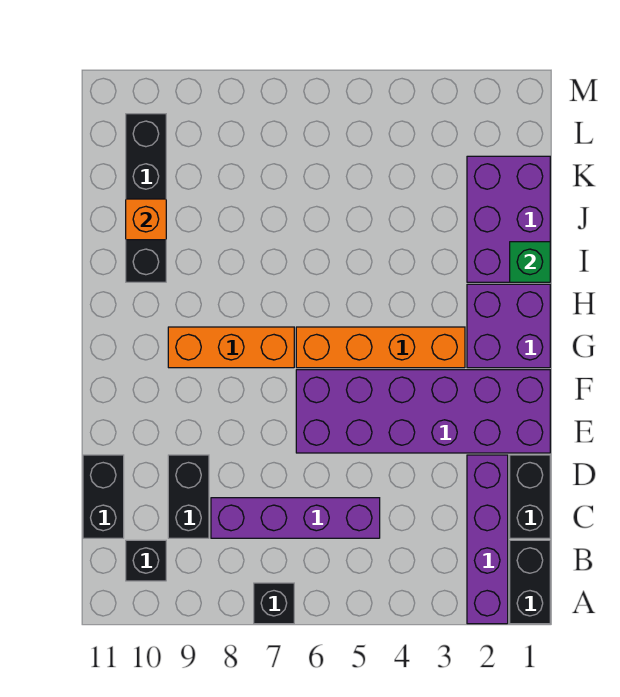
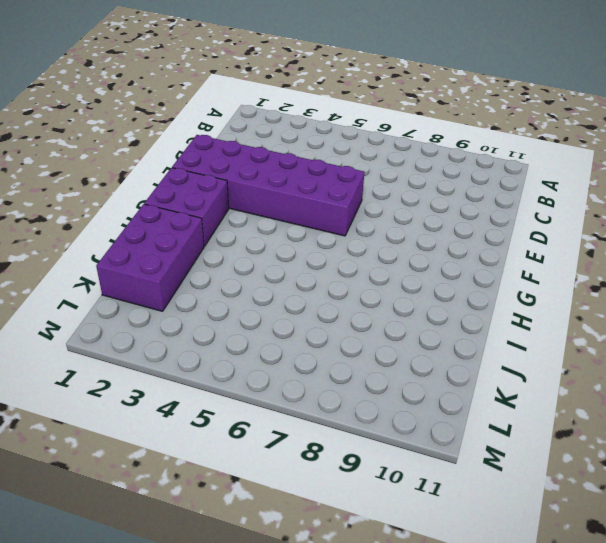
none -> black 1x2 brick [510,540,550,624]
none -> purple 1x4 brick [467,455,508,624]
none -> black 1x1 brick [254,583,294,624]

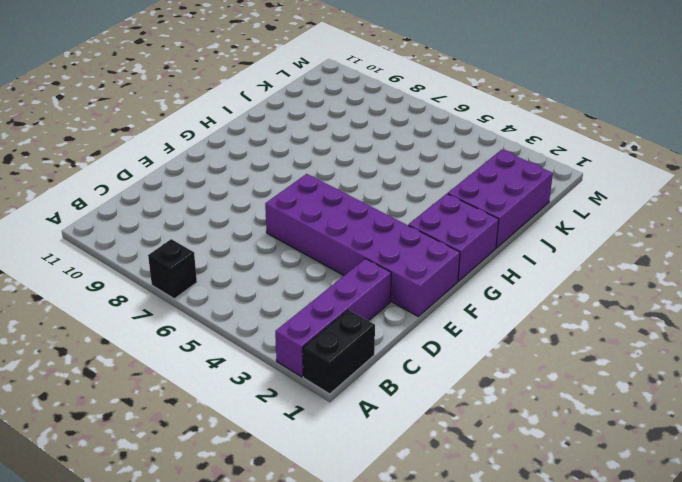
none -> black 1x1 brick [126,540,166,581]
none -> black 1x2 brick [510,455,550,538]
none -> purple 1x4 brick [211,498,380,538]

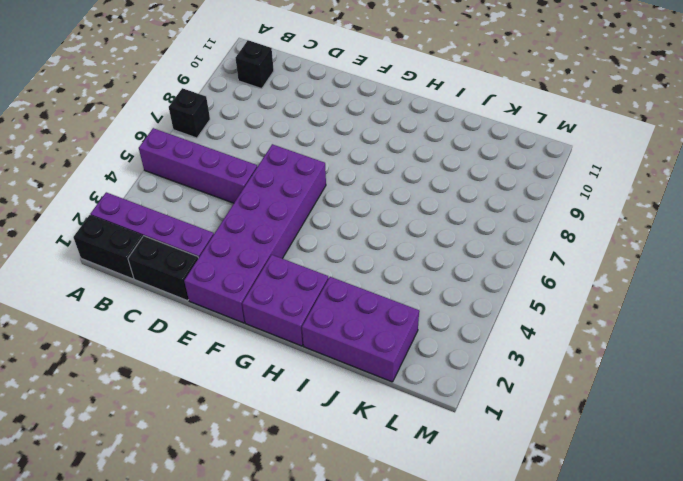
purple 1x4 brick [139,128,257,203] -> purple 1x4 brick turned to [211,498,380,538]
none -> black 1x2 brick [168,455,209,538]
none -> black 1x2 brick [83,455,124,538]
none -> orange 1x4 brick [296,327,465,368]

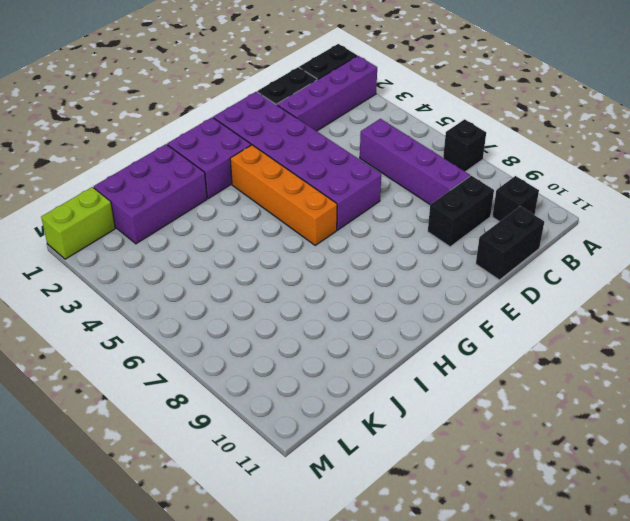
lime 1x2 brick [41,187,115,259] -> none
none -> orange 1x3 brick [168,327,294,368]
none -> black 1x4 brick [126,114,166,282]
none -> green 1x1 brick [510,242,550,282]

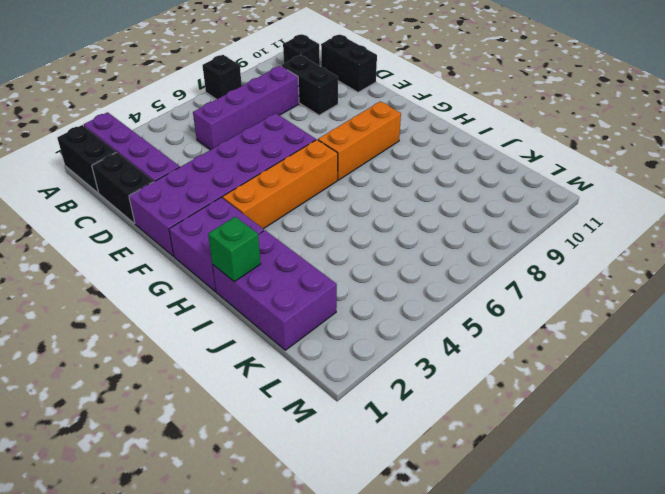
none -> black 1x4 brick [126,114,166,282]
none -> orange 1x1 brick [126,199,166,240]

